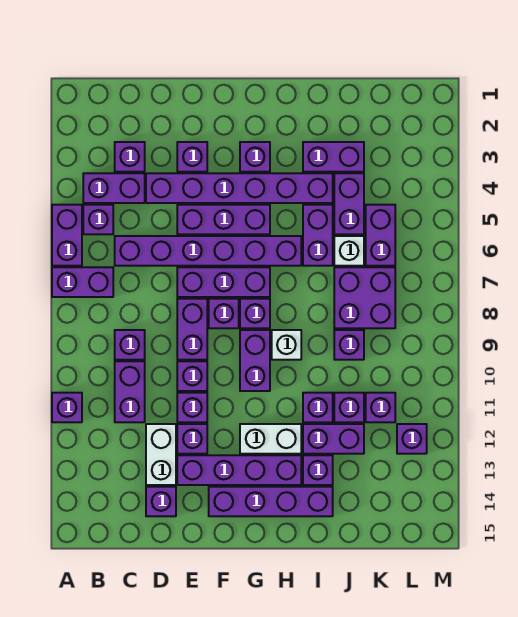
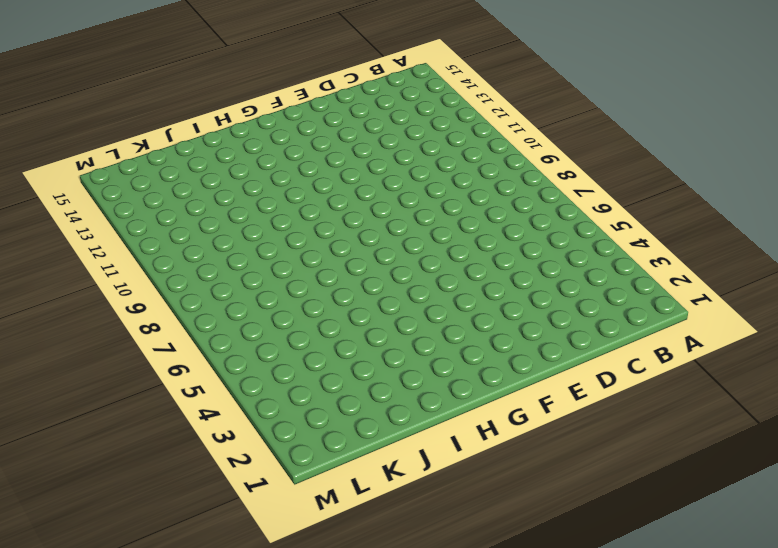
none -> purple 1x2 brick [52,205,82,266]
none -> purple 1x2 brick [52,267,113,297]
none -> purple 1x1 brick [52,393,82,422]
none -> purple 1x2 brick [83,173,145,203]

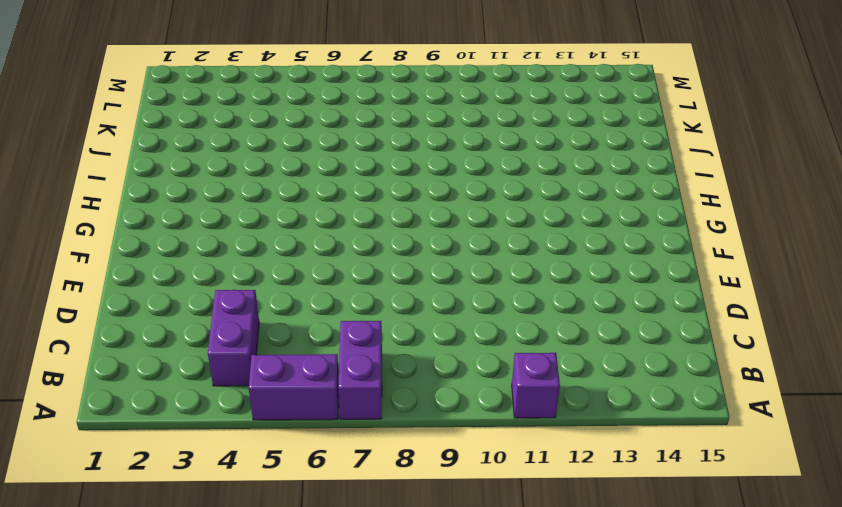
none -> purple 1x1 brick [83,205,113,234]
none -> purple 1x1 brick [115,142,145,172]
none -> purple 1x6 brick [115,236,301,266]
none -> purple 1x1 brick [115,330,145,360]

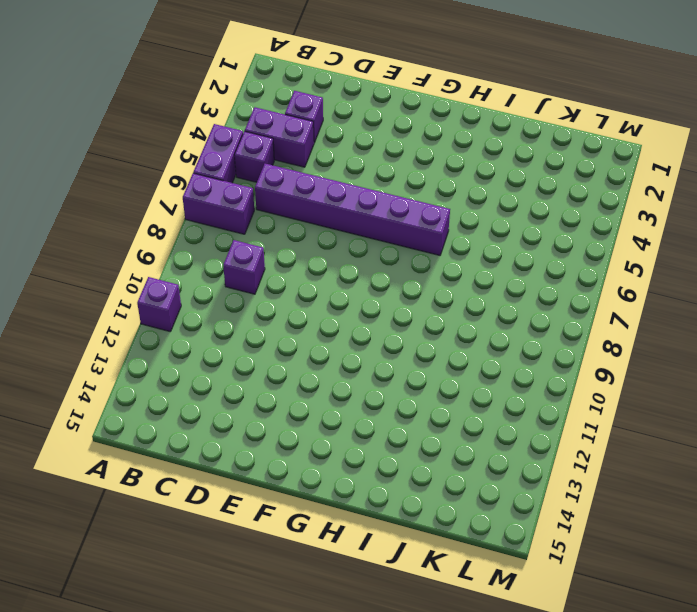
none -> purple 1x2 brick [115,361,145,422]
none -> purple 1x6 brick [146,173,333,203]
none -> white 1x2 brick [146,424,176,485]
none -> purple 1x1 brick [146,487,176,516]

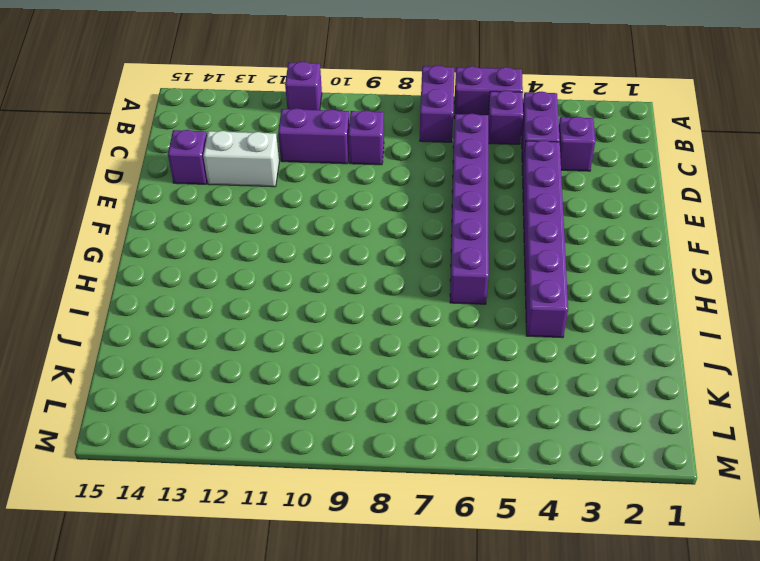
none -> purple 1x1 brick [177,142,207,172]
none -> purple 1x3 brick [177,205,270,234]
none -> purple 1x3 brick [177,267,270,297]
none -> purple 1x2 brick [177,299,207,360]

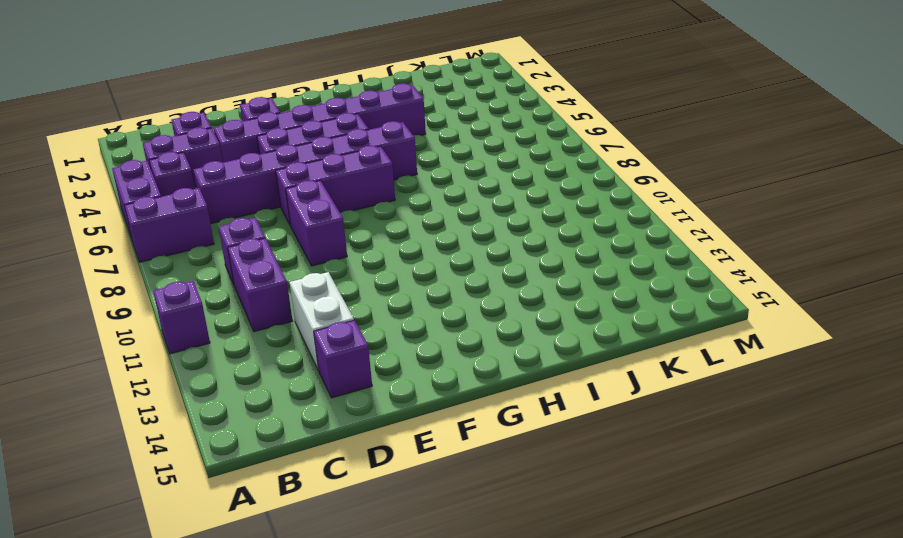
none -> purple 1x1 brick [177,361,207,391]
none -> purple 1x1 brick [177,393,207,422]
none -> purple 1x1 brick [177,424,207,454]
none -> purple 1x4 brick [177,455,301,485]

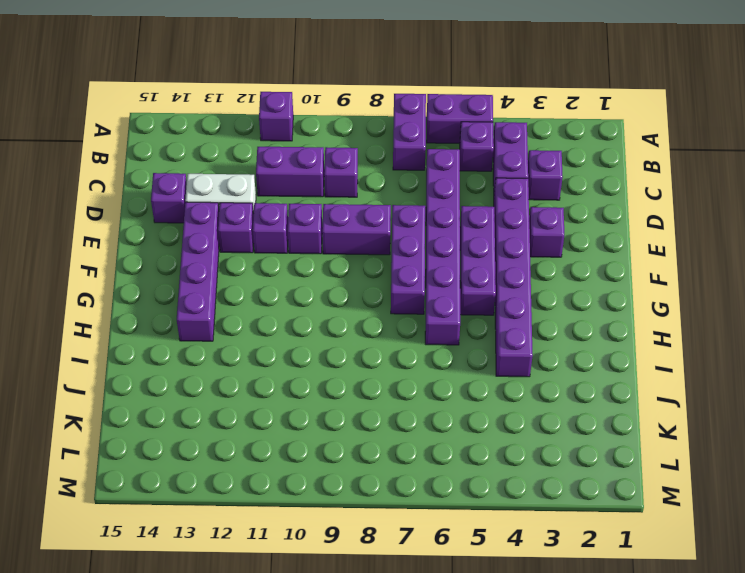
none -> purple 1x1 brick [209,299,239,328]
none -> purple 1x4 brick [209,487,333,516]
none -> purple 1x1 brick [240,142,270,172]
none -> purple 1x1 brick [240,299,270,328]

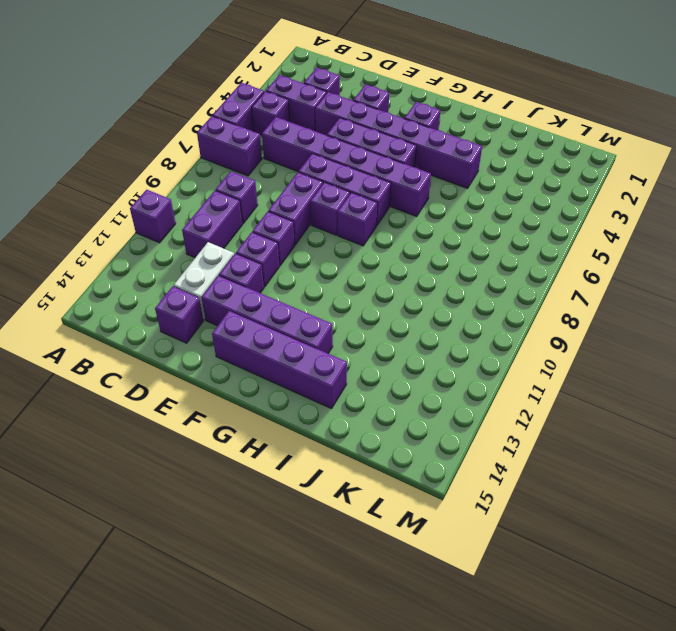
none -> purple 1x2 brick [240,330,270,391]
none -> white 1x2 brick [240,424,301,454]
none -> white 1x1 brick [272,330,301,360]
none -> purple 1x2 brick [303,142,364,172]

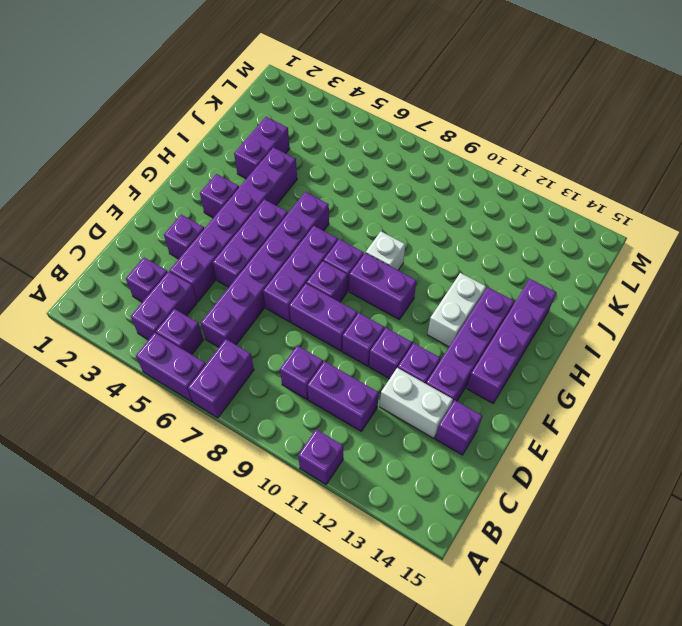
none -> purple 1x2 brick [303,205,333,266]
none -> purple 1x1 brick [303,393,333,422]
none -> purple 1x2 brick [303,424,364,454]
none -> purple 1x1 brick [303,455,333,485]

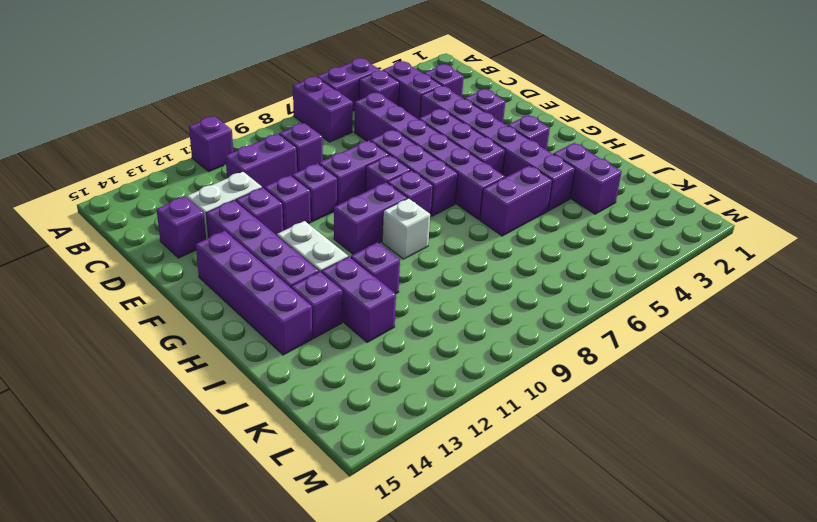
none -> purple 1x2 brick [334,173,364,234]
none -> white 1x1 brick [334,236,364,266]
none -> purple 2x2 brick [334,267,395,328]
none -> purple 1x1 brick [334,330,364,360]

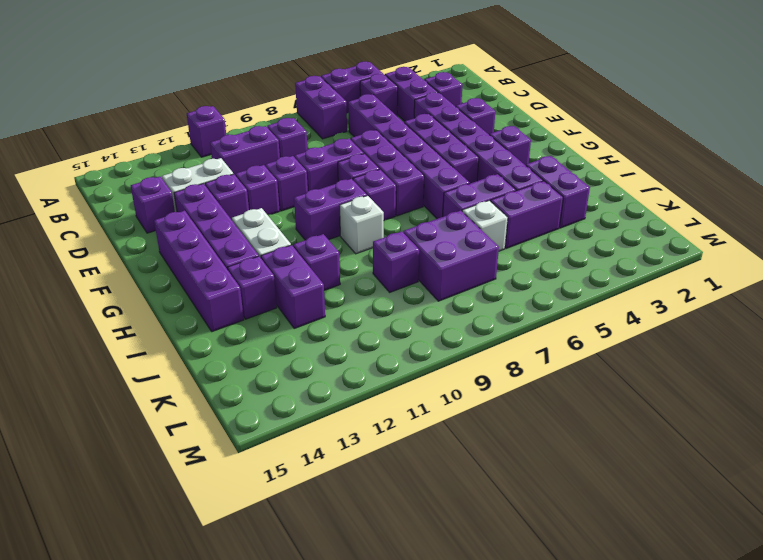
none -> purple 1x1 brick [334,393,364,422]
none -> purple 1x2 brick [366,205,395,266]
none -> purple 1x1 brick [366,393,395,422]
none -> purple 1x1 brick [397,424,427,454]

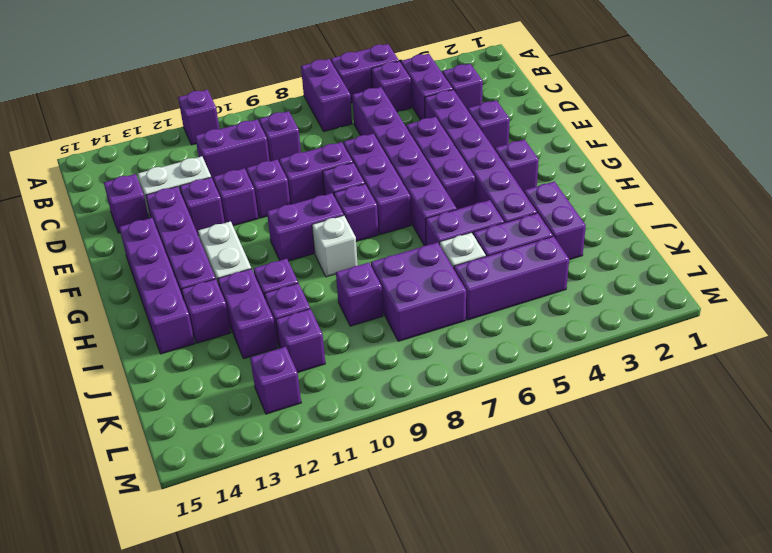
purple 1x3 brick [454,236,569,320] -> purple 1x2 brick [366,205,395,266]

